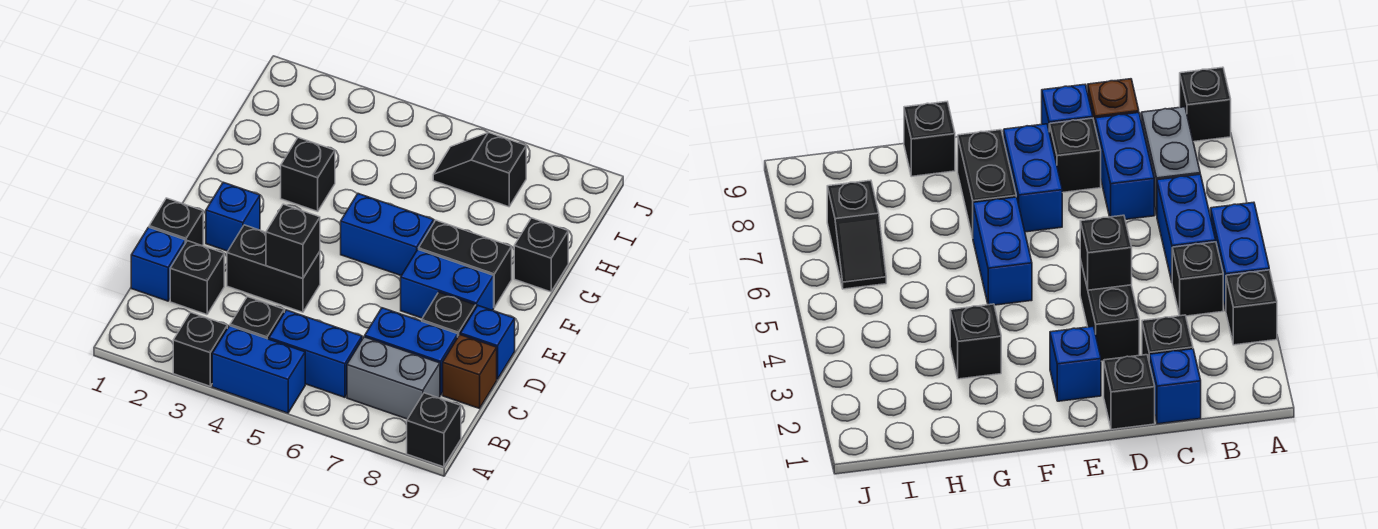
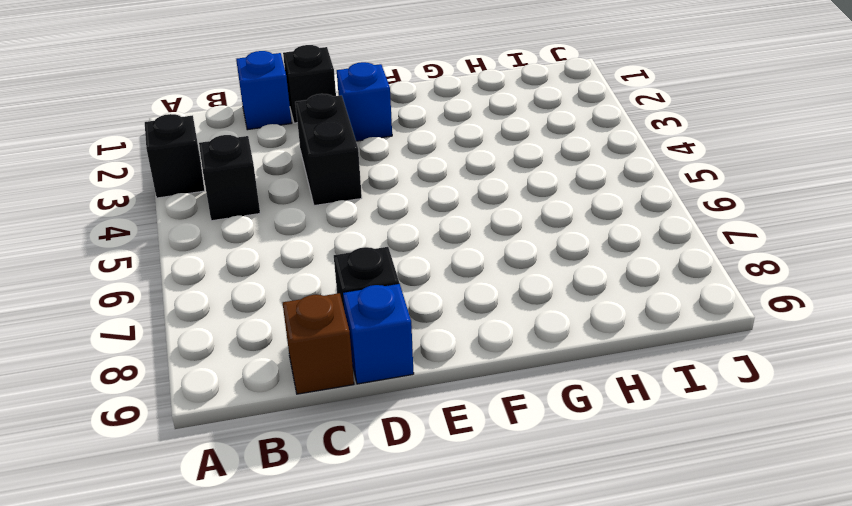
none -> blue 1x2 brick [212,326,305,413]
none -> black 1x1 brick [407,393,461,467]
none -> blue 1x2 brick [269,310,362,397]

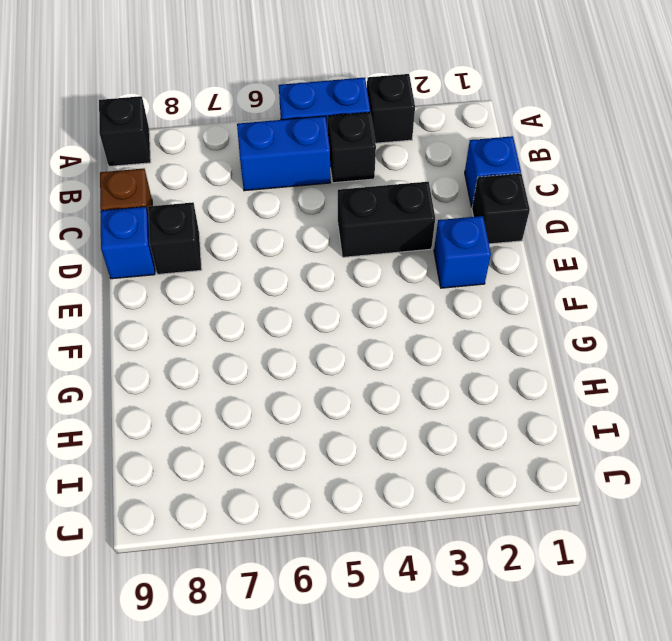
none -> grey 1x2 brick [347,337,440,419]
none -> black 1x1 brick [170,241,224,315]
none -> blue 1x2 brick [365,308,458,395]

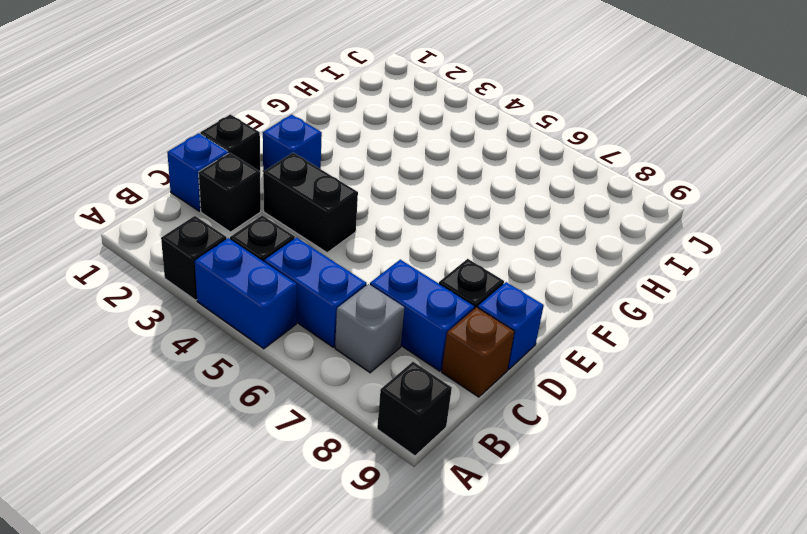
grey 1x1 brick [335,284,404,373] -> grey 1x2 brick [347,337,440,419]
none -> blue 1x2 brick [401,249,494,318]
none -> blue 1x2 brick [341,194,434,276]
none -> black 1x2 brick [419,220,512,307]

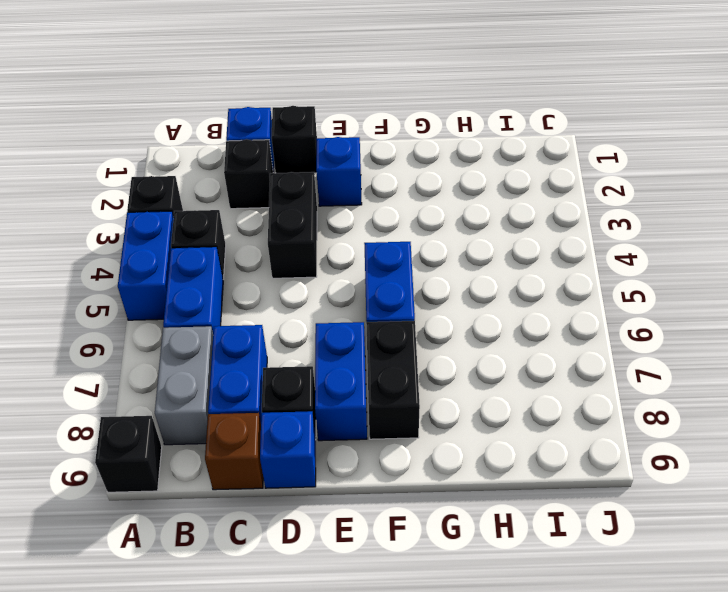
none -> black 1x1 brick [281,138,335,211]
none -> black 1x1 brick [514,218,568,292]
none -> black 1x2 slope [433,132,526,207]

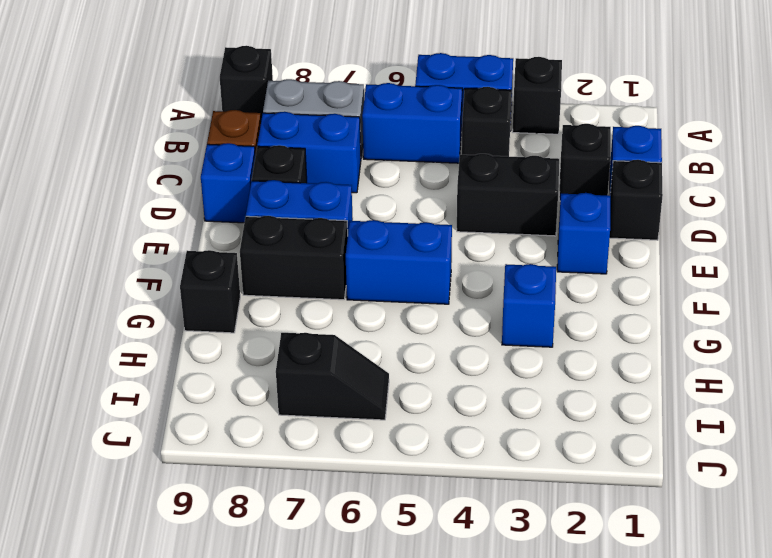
blue 1x1 brick [502,264,556,347] -> black 1x1 brick [281,138,335,211]
none -> black 1x1 brick [266,204,320,278]

